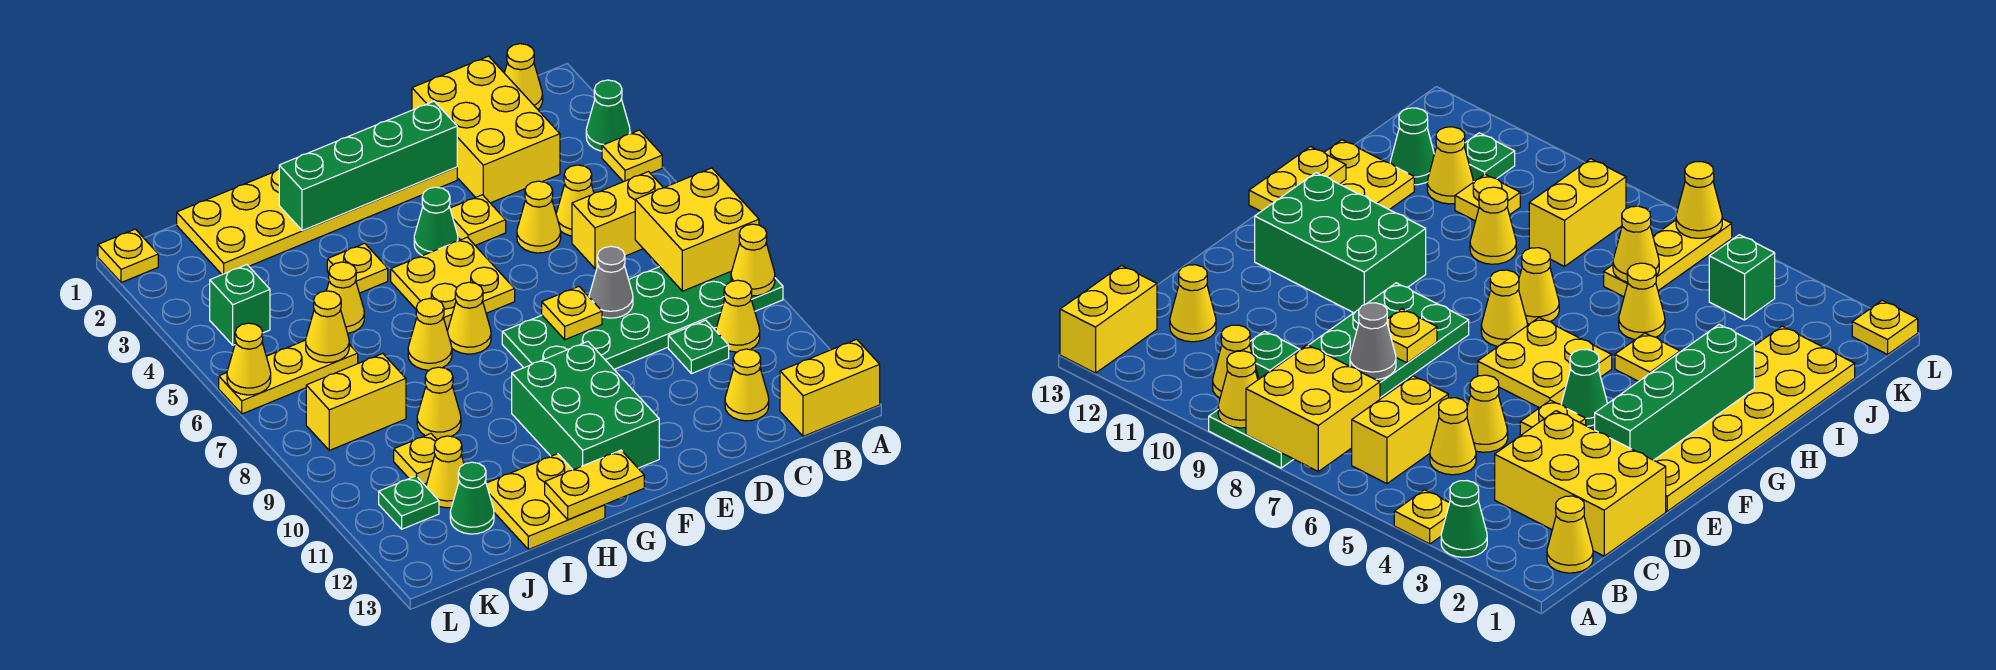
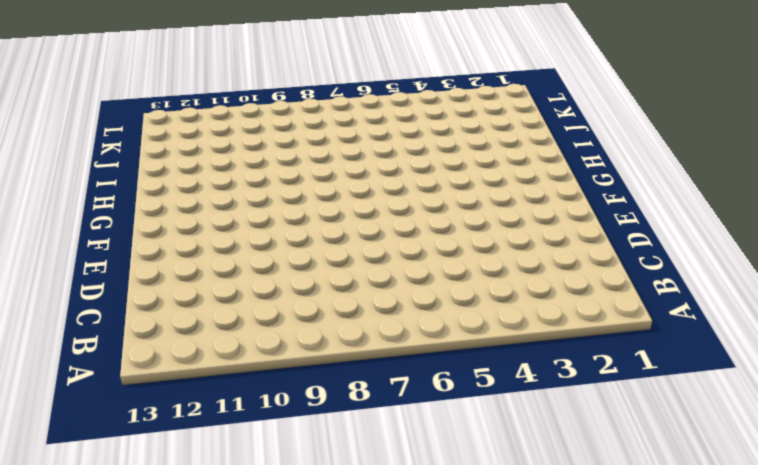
none -> green 1x1 cone [586,80,630,151]
none -> yellow 1x1 plate [602,130,662,182]
none -> green 2x6 plate [502,267,783,369]
none -> yellow 1x2 brick [780,339,880,436]

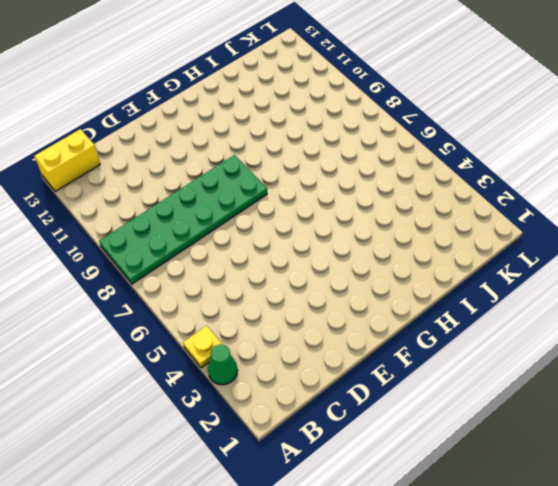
none -> yellow 1x1 cone [505,44,543,109]
none -> yellow 1x2 brick [572,172,663,268]
none -> yellow 1x1 cone [716,280,760,352]
none -> yellow 2x3 brick [412,56,560,203]

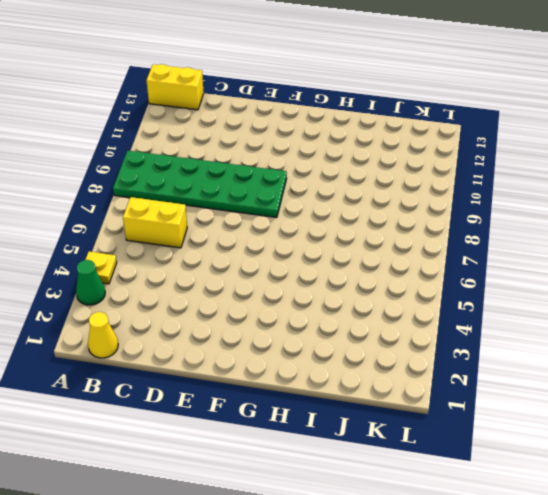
none -> yellow 1x1 cone [716,280,760,352]
none -> yellow 2x3 brick [412,56,560,203]
none -> yellow 1x1 cone [556,165,594,236]
none -> green 1x1 plate [668,320,729,374]

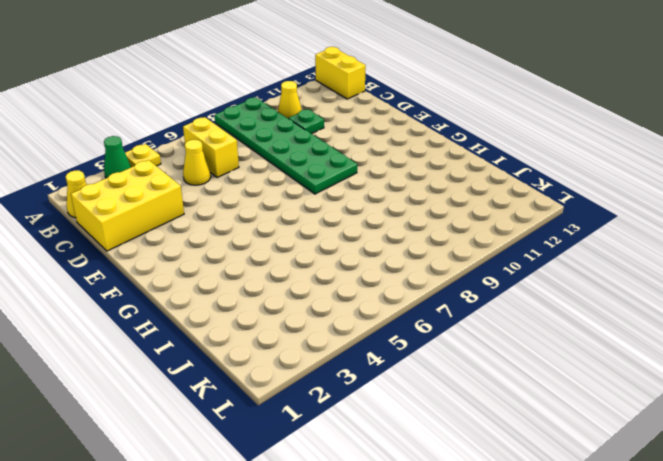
none -> yellow 1x1 cone [725,349,769,421]
none -> yellow 1x1 cone [517,181,561,253]
none -> yellow 2x6 plate [177,167,457,275]
none -> yellow 1x1 plate [450,195,506,245]

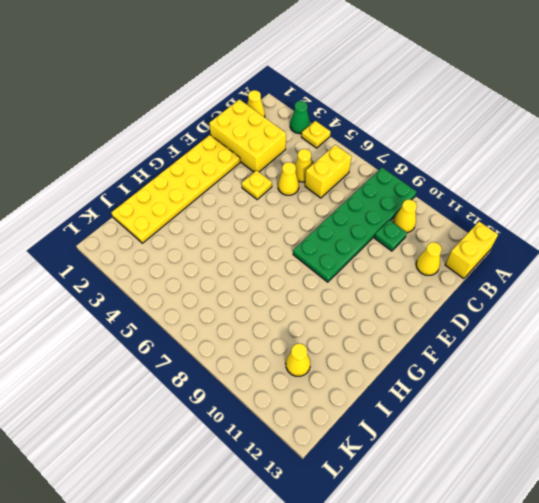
none -> green 1x1 cone [414,187,458,256]
none -> yellow 2x2 plate [391,237,515,329]
none -> green 2x3 brick [512,342,659,470]
none -> yellow 1x1 cone [447,282,491,354]

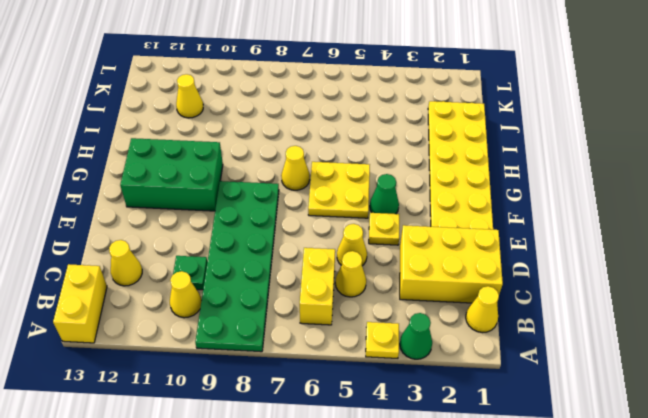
none -> yellow 1x1 plate [327,243,388,293]
none -> yellow 1x1 cone [408,298,452,370]
none -> yellow 2x2 plate [486,454,605,550]
none -> yellow 1x1 cone [327,262,364,333]

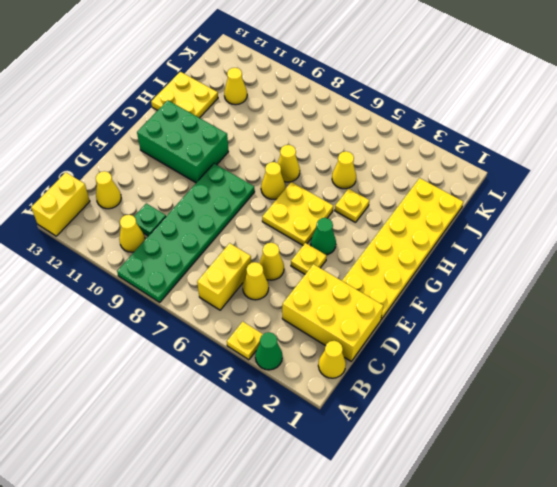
none -> yellow 1x1 cone [417,367,461,439]
none -> yellow 1x3 plate [219,340,358,414]
none -> yellow 1x2 brick [306,354,406,450]
none -> yellow 1x1 plate [394,434,437,484]

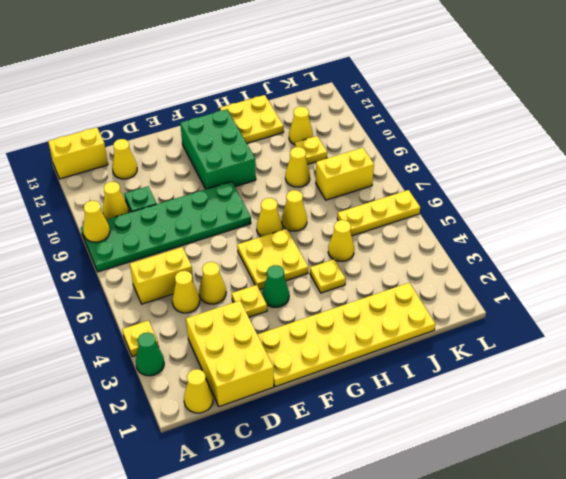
none -> green 1x1 cone [450,462,494,534]
none -> green 1x1 brick [210,265,270,345]
none -> green 1x1 plate [379,476,439,529]
none -> yellow 1x1 plate [98,229,158,283]

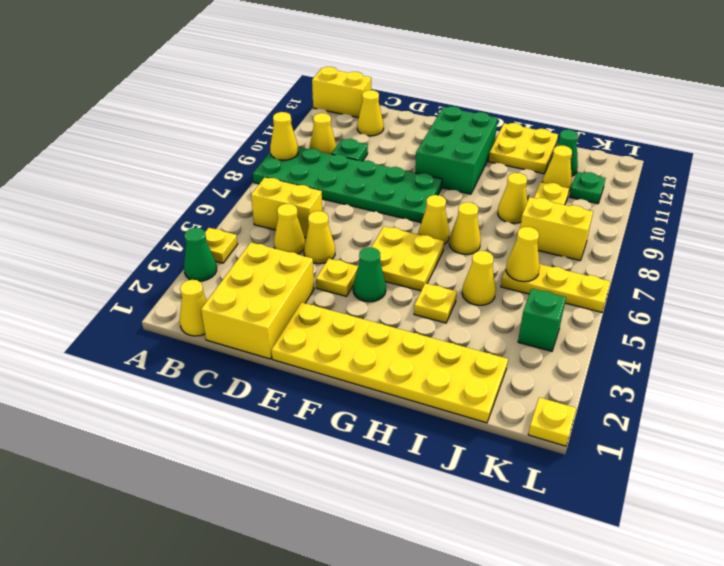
none -> yellow 2x2 brick [635,168,759,291]
none -> grey 1x1 cone [589,246,633,318]
none -> green 1x4 brick [279,101,457,231]
none -> yellow 1x1 plate [542,286,602,340]

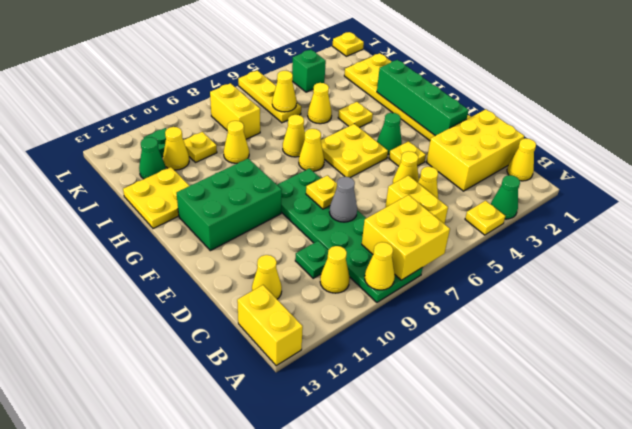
none -> yellow 1x2 plate [545,450,644,520]
none -> yellow 1x1 cone [227,323,271,395]

